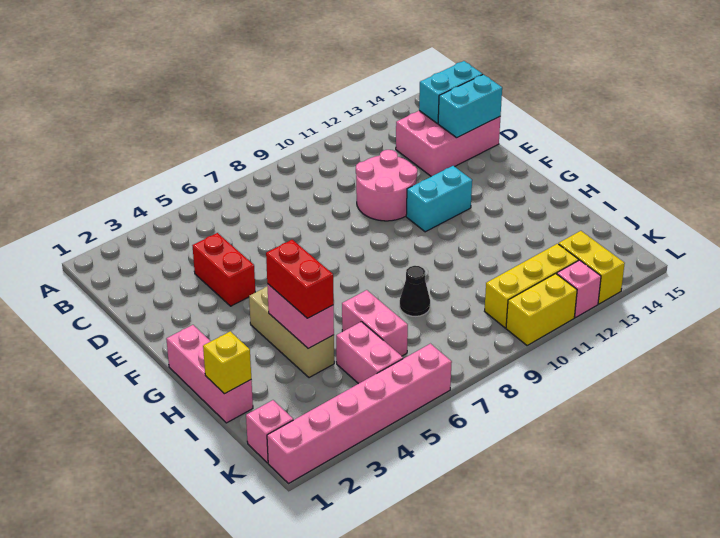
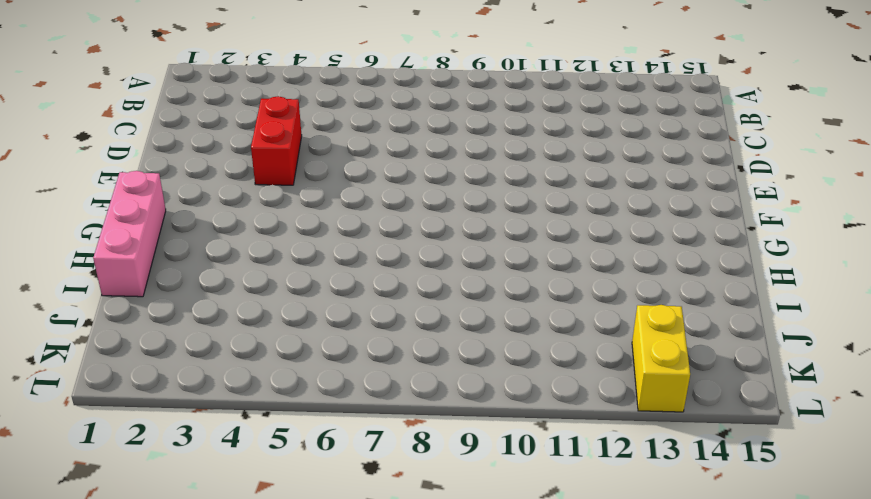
none -> pink 2x3 brick [396,111,501,176]
none -> pink 2x2 round brick [356,150,417,221]
none -> cyan 1x2 brick [406,166,472,232]

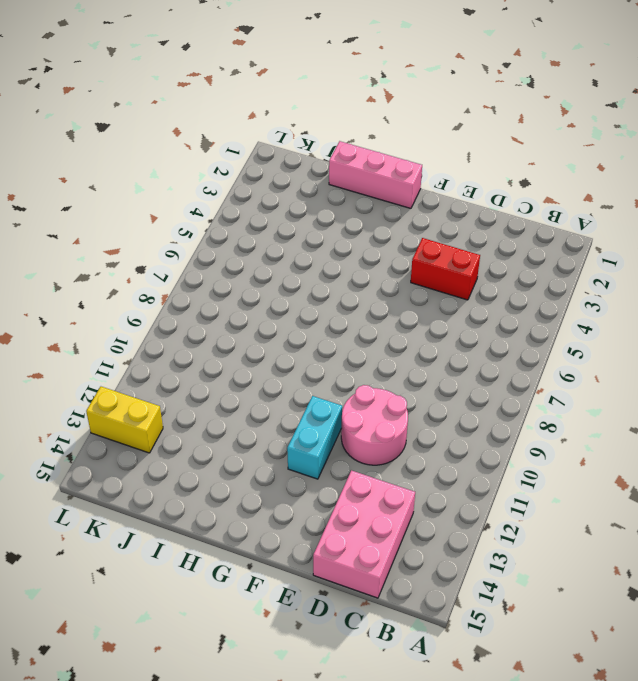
none -> tan 1x3 brick [249,287,334,378]
none -> pink 1x2 brick [342,290,408,356]
none -> black 1x1 cone [399,266,430,316]

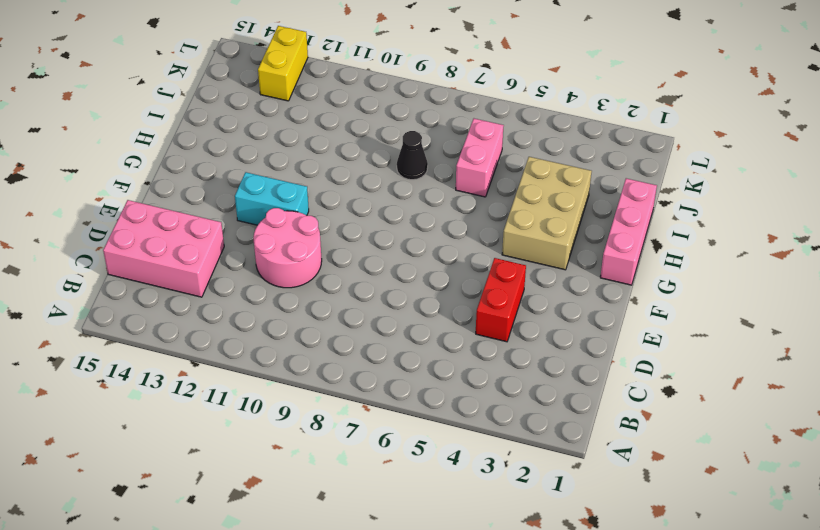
tan 2x3 brick [502,157,592,270] -> tan 1x3 brick [249,287,334,378]
none -> pink 1x2 brick [336,322,403,384]
none -> pink 1x1 brick [246,400,293,463]
none -> yellow 1x3 brick [485,244,579,328]

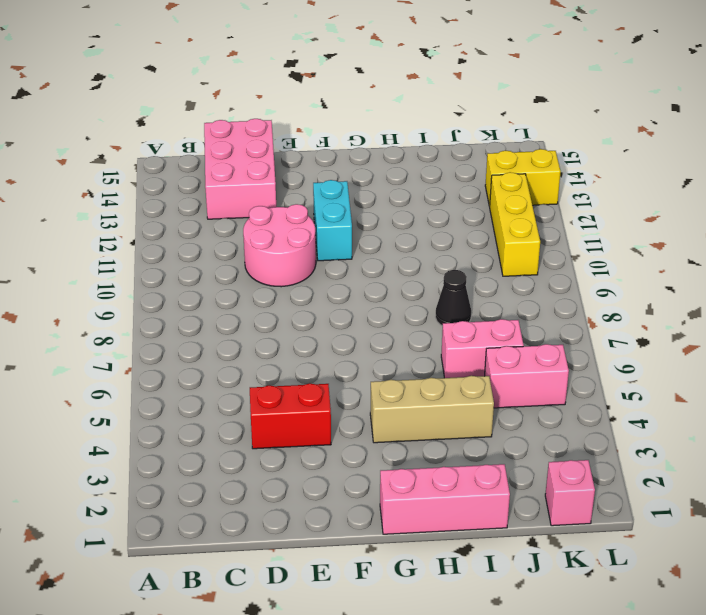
none -> pink 1x6 brick [267,344,452,484]
none -> yellow 1x2 brick [506,274,577,346]
none -> pink 1x1 brick [557,260,601,318]

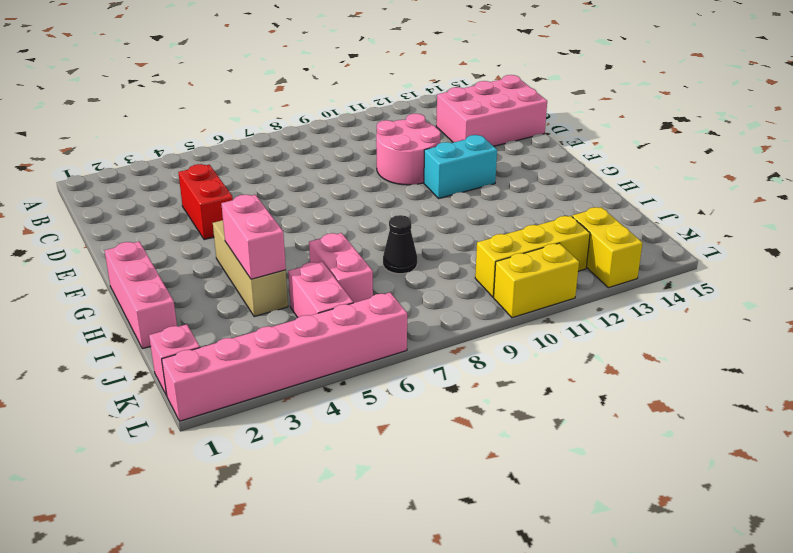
none -> pink 1x1 brick [557,260,601,318]
none -> cyan 1x2 brick [419,61,483,123]
none -> cyan 1x2 brick [438,74,502,138]

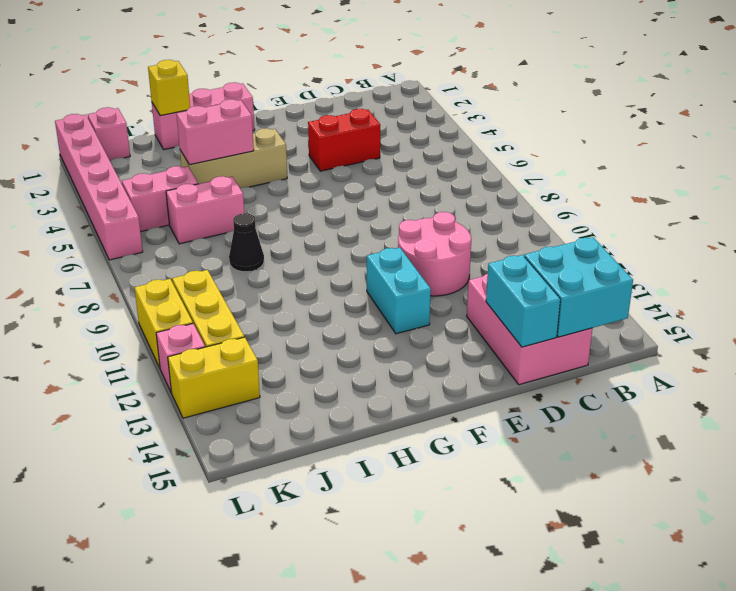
cyan 2x2 brick [524,237,633,337] -> cyan 1x2 brick [419,61,483,123]
none -> red 1x2 brick [266,240,334,318]

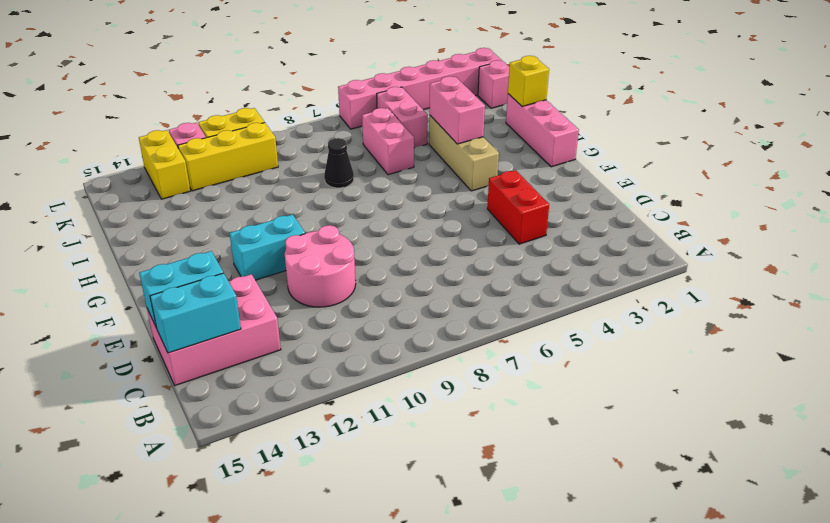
none -> red 1x2 brick [266,240,334,318]

